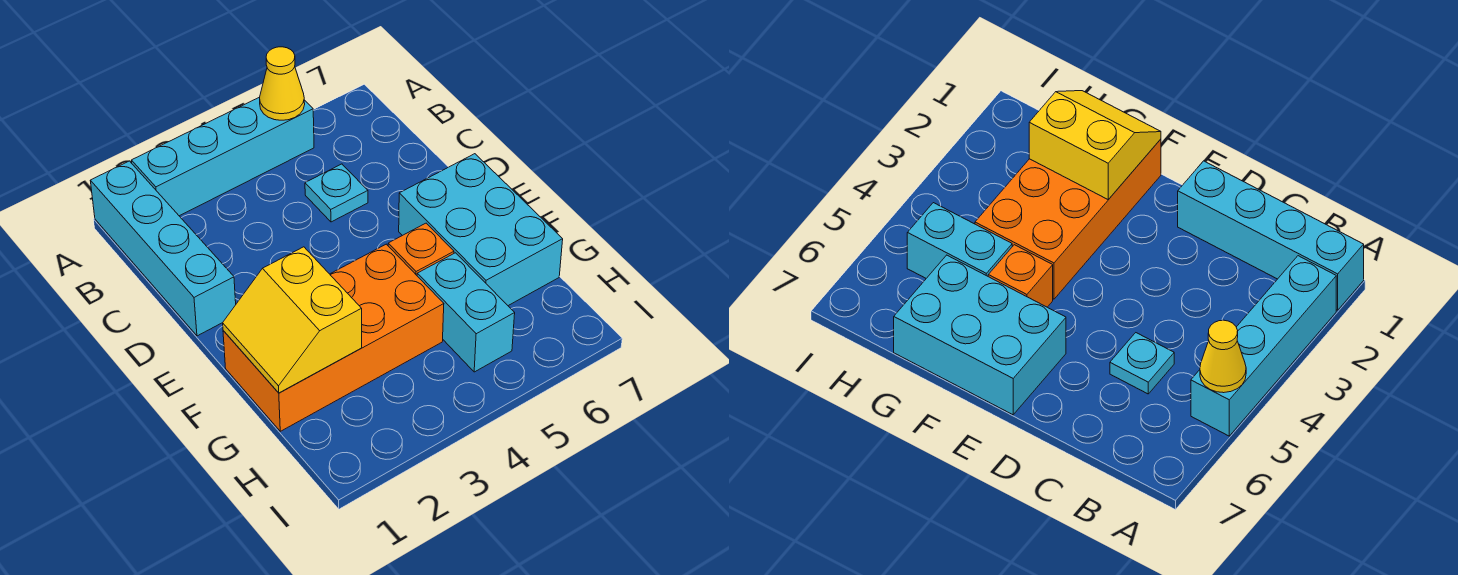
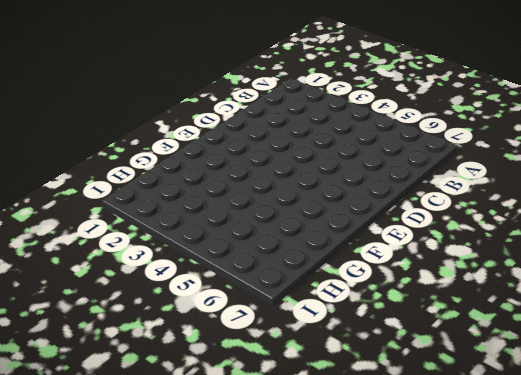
none -> cyan 1x4 brick [90,161,236,336]
none -> cyan 1x4 brick [131,97,314,216]

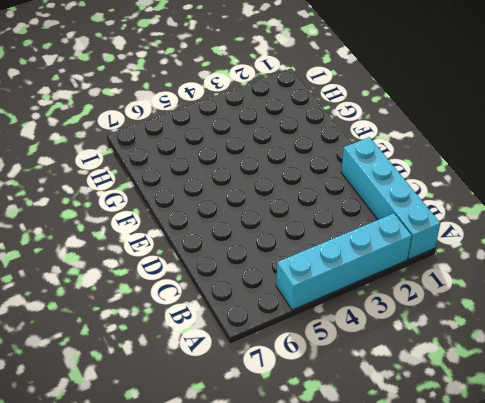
none -> cyan 1x1 plate [305,164,368,222]
none -> cyan 2x3 brick [399,154,563,306]

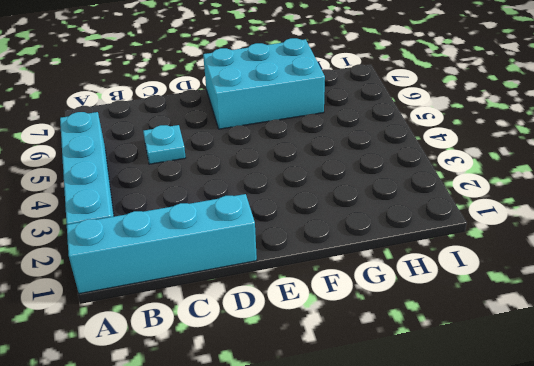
none -> orange 2x4 brick [223,244,444,431]
none -> orange 1x1 brick [388,223,454,275]

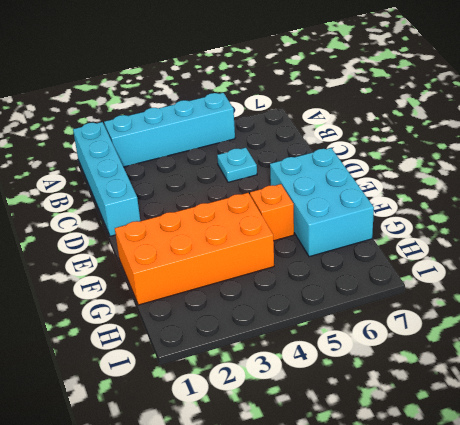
none -> cyan 1x2 brick [417,253,515,372]
none -> yellow 1x1 cone [260,47,305,120]

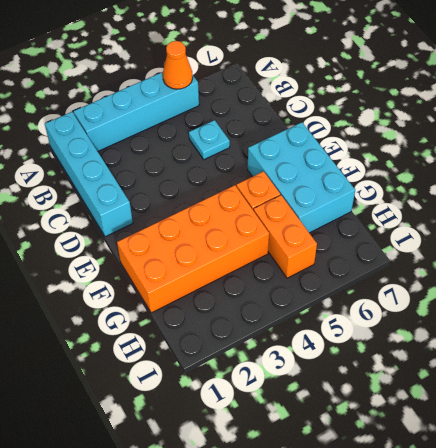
orange 1x1 cone [163,41,193,89] -> yellow 1x1 cone [260,47,305,120]
orange 1x2 brick [254,195,317,278] -> cyan 1x2 brick [417,253,515,372]
none -> yellow 2x2 slope [223,247,362,393]

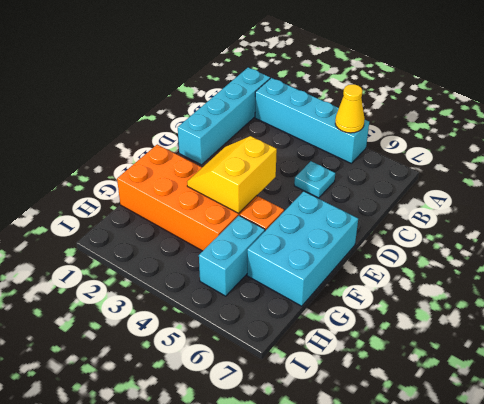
yellow 2x2 slope [187,136,277,213] -> yellow 2x2 slope moved to [223,247,362,393]

